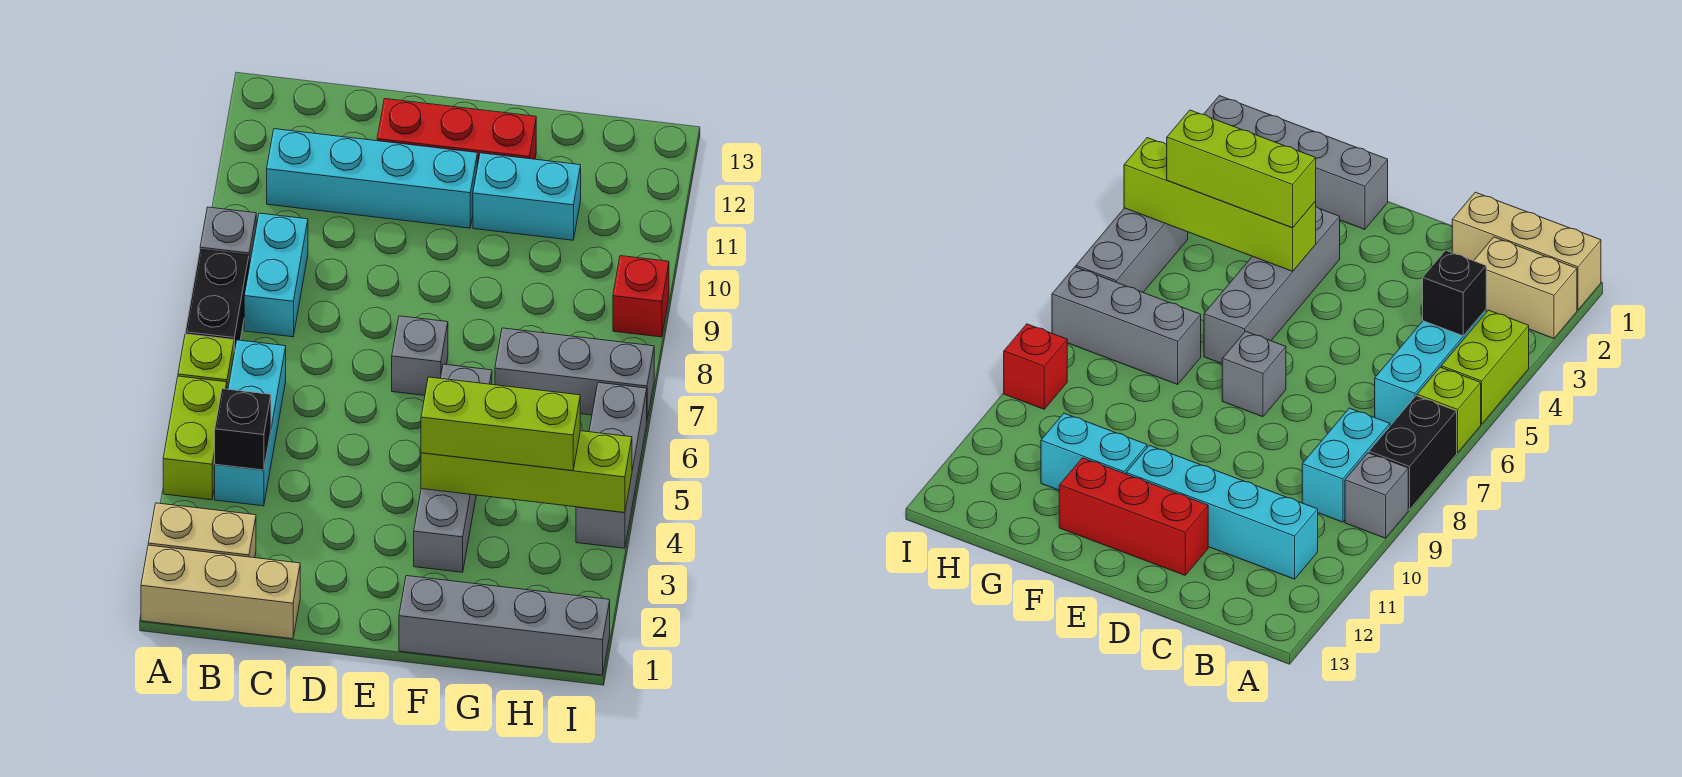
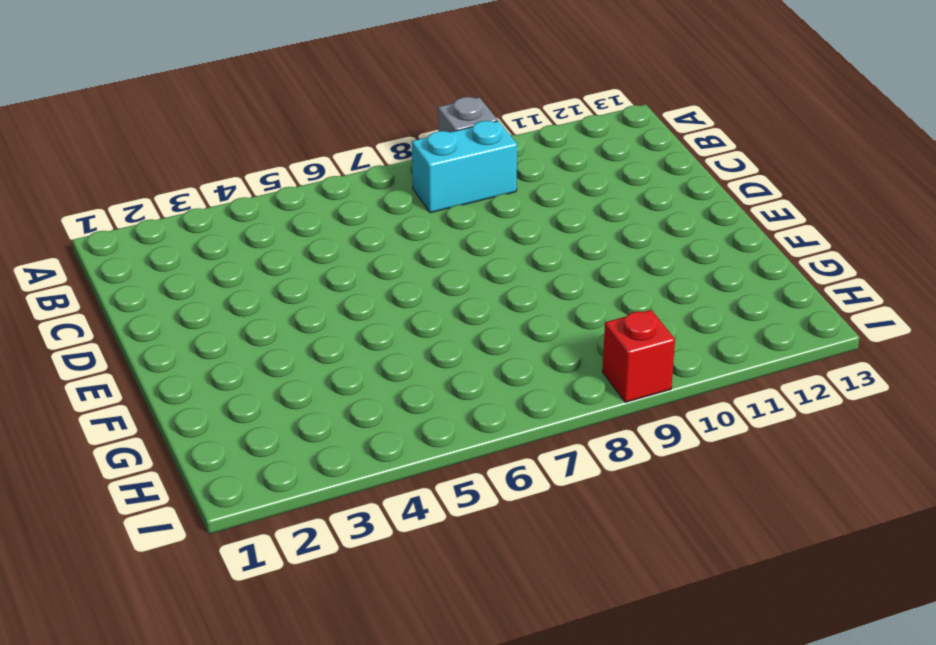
none -> tan 1x3 brick [141,545,300,639]
none -> tan 1x2 brick [148,503,256,558]
none -> lime 1x2 brick [163,376,227,500]

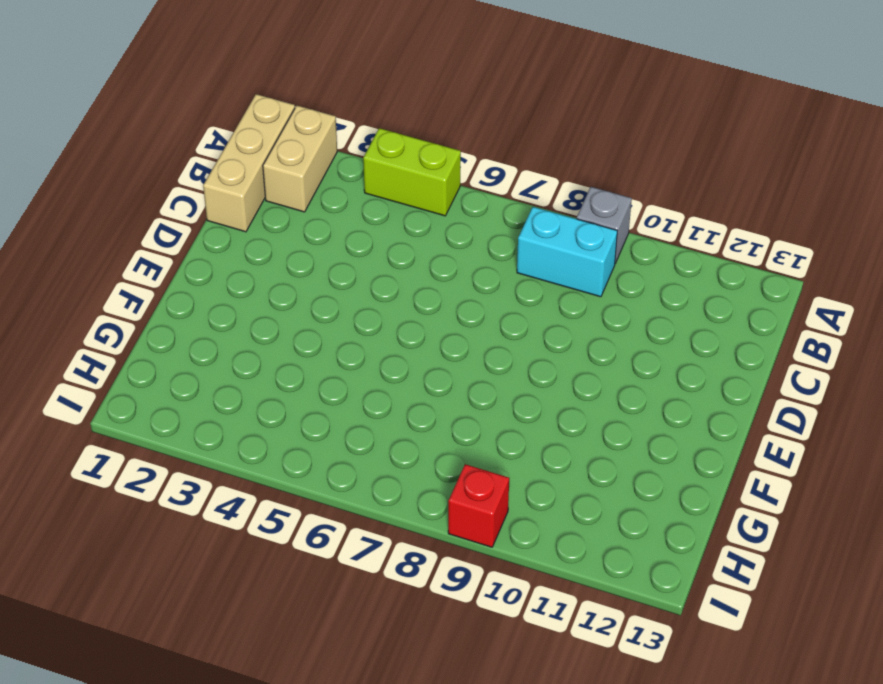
none -> lime 1x1 brick [178,334,234,389]
none -> black 1x2 brick [185,249,249,352]
none -> cyan 1x3 brick [215,340,286,506]

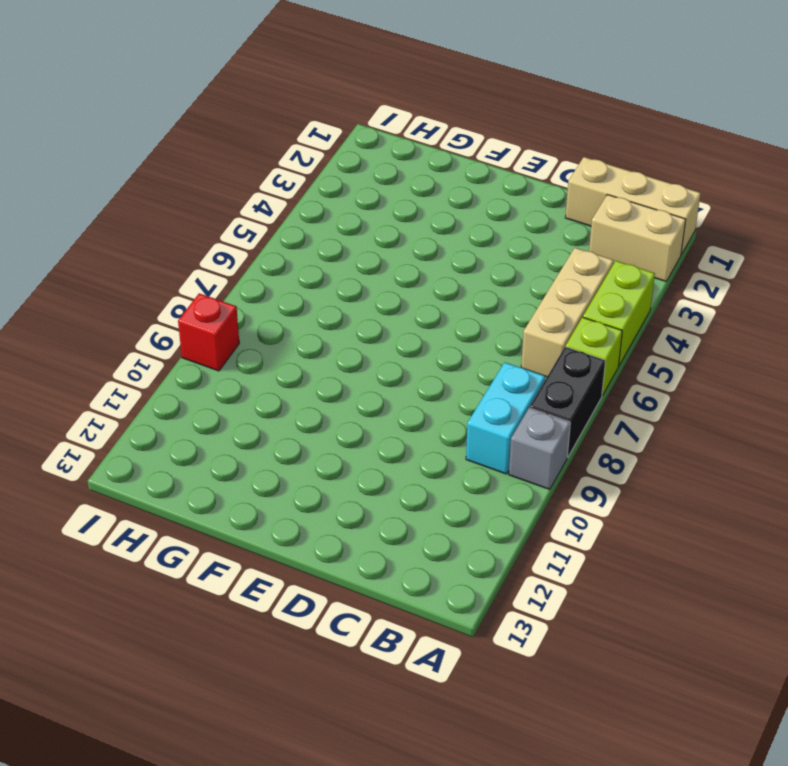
tan 1x3 brick [521,248,614,377] -> cyan 1x3 brick [215,340,286,506]
none -> cyan 1x4 brick [267,129,477,228]
none -> red 1x3 brick [377,99,536,167]
none -> grey 1x1 brick [392,316,448,395]

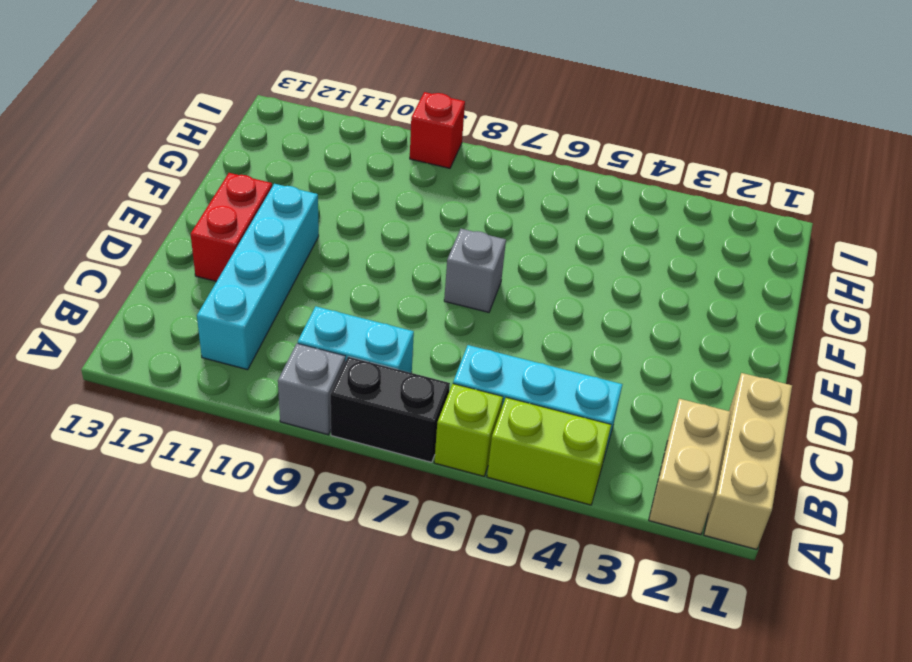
red 1x2 brick [191,173,272,282] -> red 1x3 brick [377,99,536,167]
none -> grey 1x4 brick [399,576,610,675]
none -> grey 1x4 brick [414,364,492,572]
none -> cyan 1x2 brick [473,153,581,240]

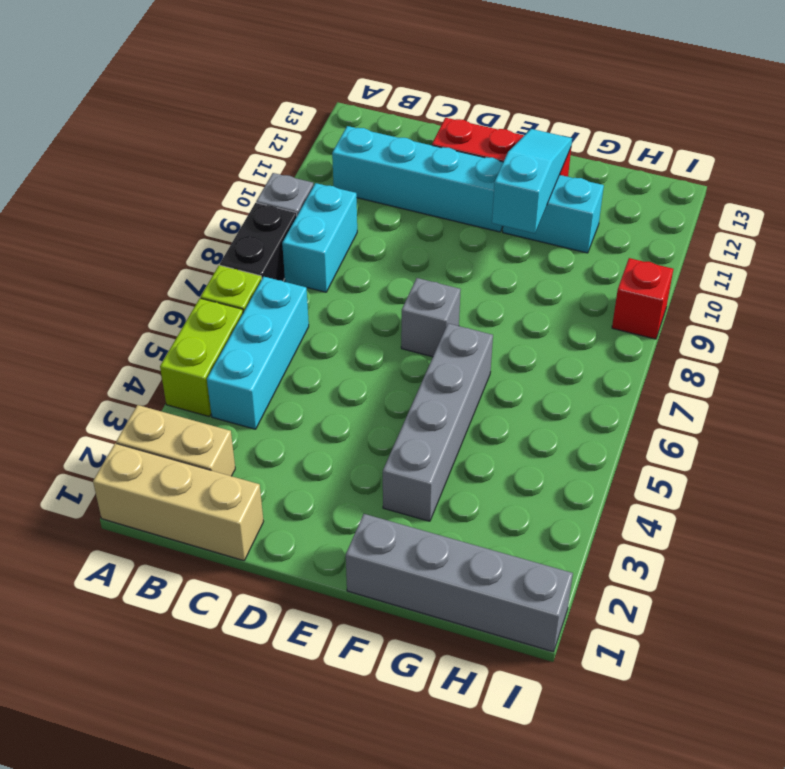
cyan 1x3 slope [492,129,572,233] -> none
none -> grey 1x3 brick [495,328,654,419]
none -> grey 1x3 brick [576,382,647,548]
none -> black 1x1 brick [215,389,271,470]

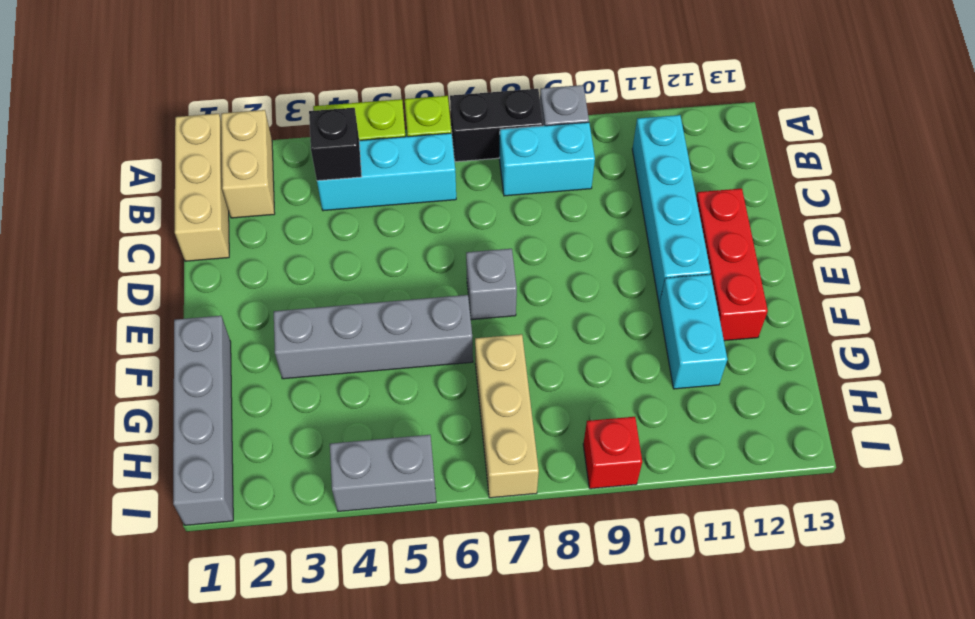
tan 1x3 brick [475,334,539,498] -> grey 1x3 brick [495,328,654,419]
grey 1x2 brick [330,435,436,511] -> grey 1x3 brick [576,382,647,548]
none -> lime 1x4 brick [421,431,632,513]
none -> lime 1x3 brick [421,377,580,471]

